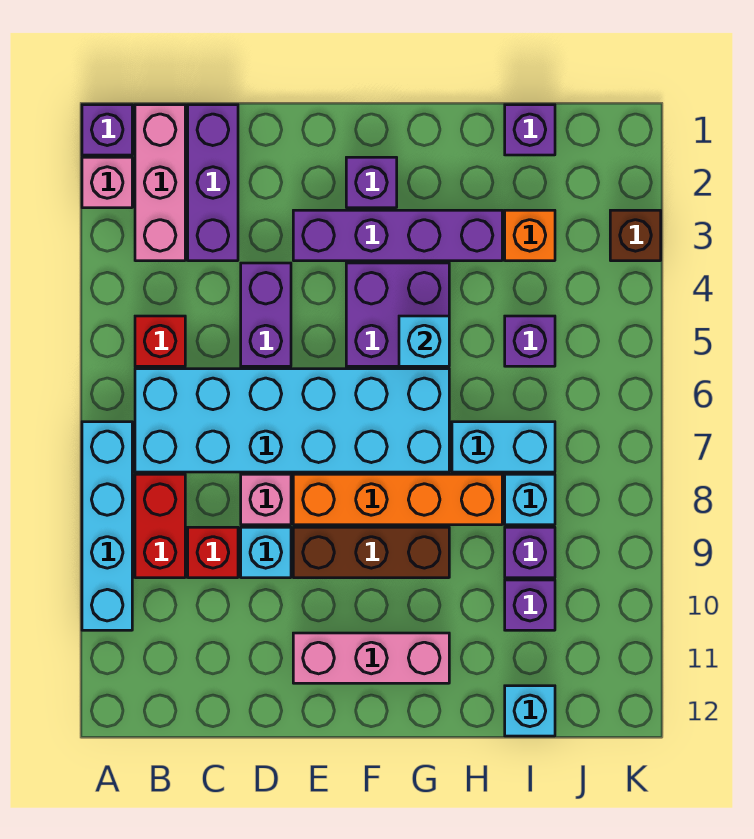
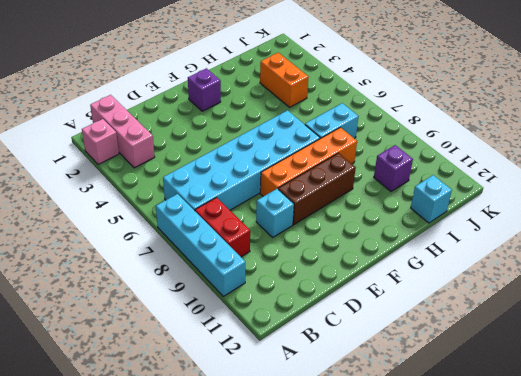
orange 1x2 brick [260,53,309,107] -> orange 1x1 brick [505,210,555,261]
none -> purple 1x1 brick [82,105,132,155]
none -> red 1x1 brick [135,316,185,366]
none -> purple 1x3 brick [188,105,238,261]

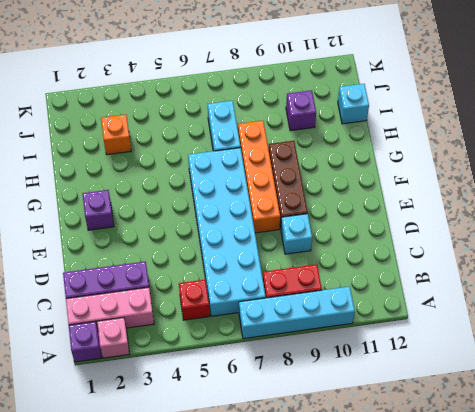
none -> red 1x1 brick [188,527,238,578]
none -> purple 1x2 brick [241,263,291,366]
none -> pink 1x1 brick [241,474,291,525]

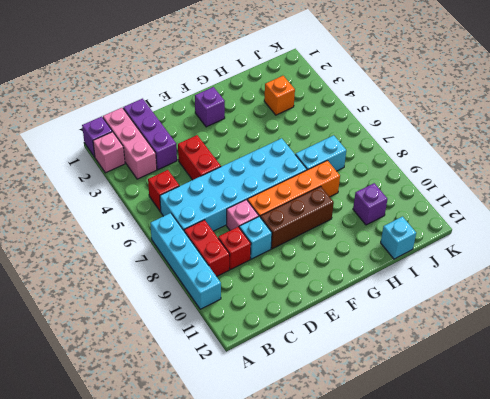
red 1x2 brick [178,135,221,180] -> purple 1x2 brick [241,263,291,366]
none -> purple 1x4 brick [293,210,502,261]
none -> pink 1x3 brick [293,633,449,683]
none -> purple 2x2 brick [346,263,449,366]

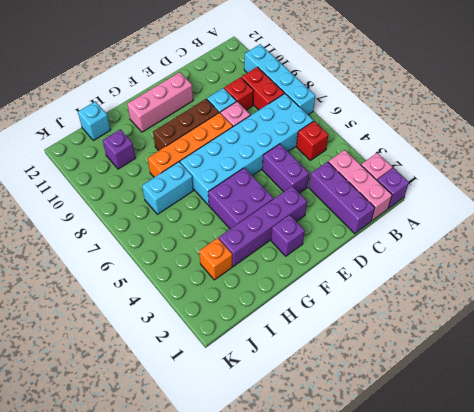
none -> purple 1x1 brick [505,105,555,155]
none -> purple 1x1 brick [505,316,555,366]
none -> cyan 1x1 brick [505,474,555,525]

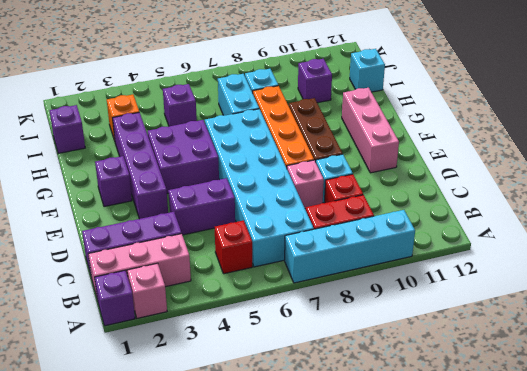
none -> purple 1x1 brick [505,527,555,578]
none -> brown 1x1 brick [610,210,661,261]
none -> cyan 1x1 brick [399,316,449,366]

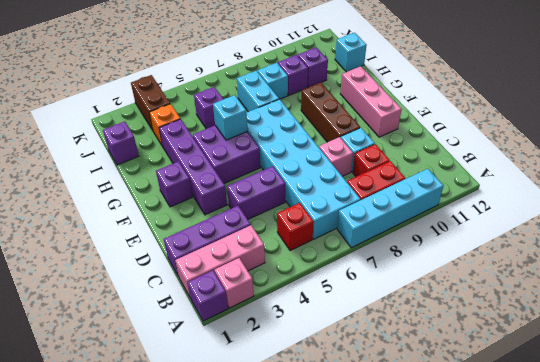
brown 1x2 brick [131,75,170,130] -> brown 1x1 brick [610,210,661,261]
none -> orange 1x4 brick [293,474,502,525]

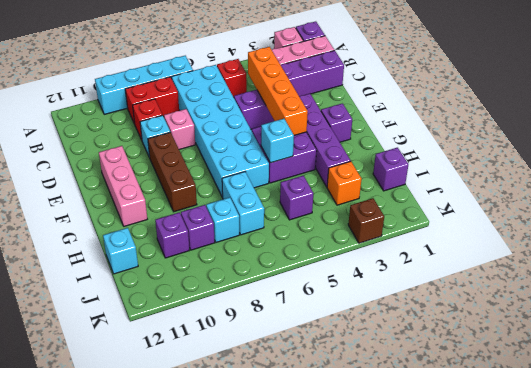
orange 1x4 brick [248,47,308,135] -> orange 1x4 brick moved to [293,474,502,525]

